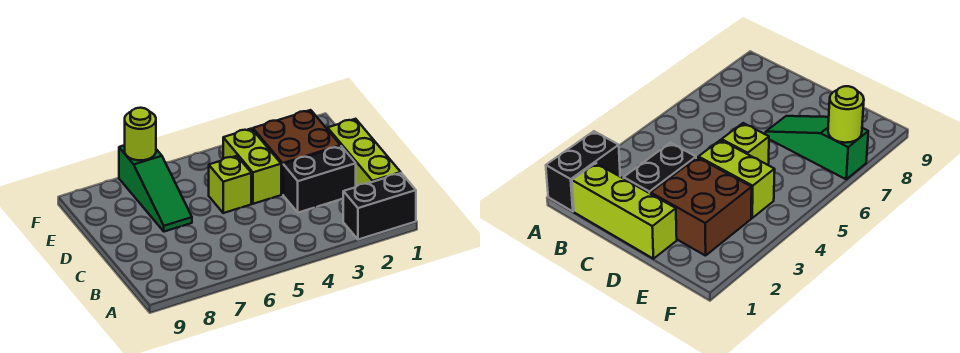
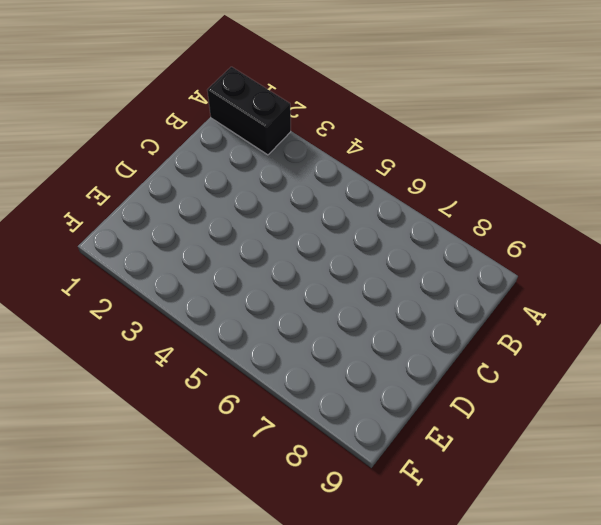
none -> lime 1x3 brick [327,119,401,186]
none -> black 1x2 brick [283,146,356,213]

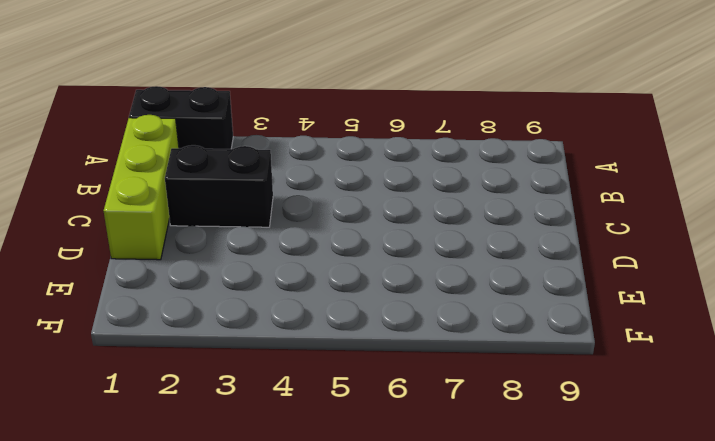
none -> brown 2x2 brick [253,110,341,194]
none -> lime 1x2 brick [223,129,281,204]

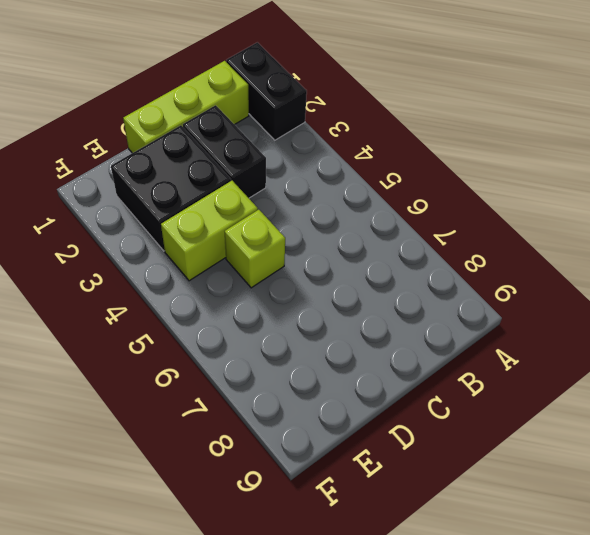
black 2x2 brick [111,125,231,251] -> brown 2x2 brick [253,110,341,194]
none -> green 1x3 slope [119,145,192,232]
none -> lime 1x1 round brick [125,108,156,160]

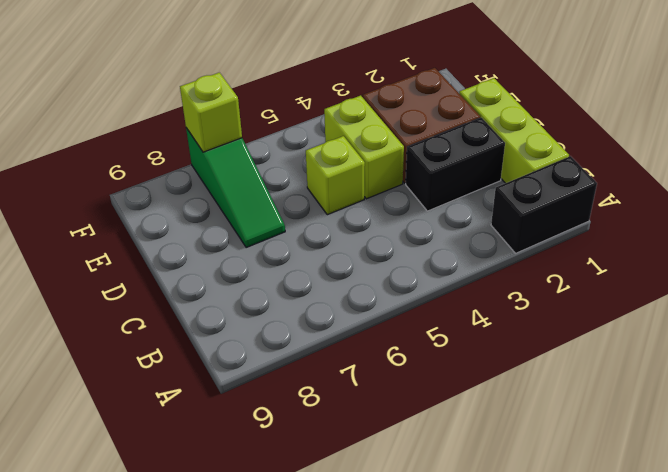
lime 1x1 brick [180,73,242,152] -> lime 1x1 round brick [125,108,156,160]

